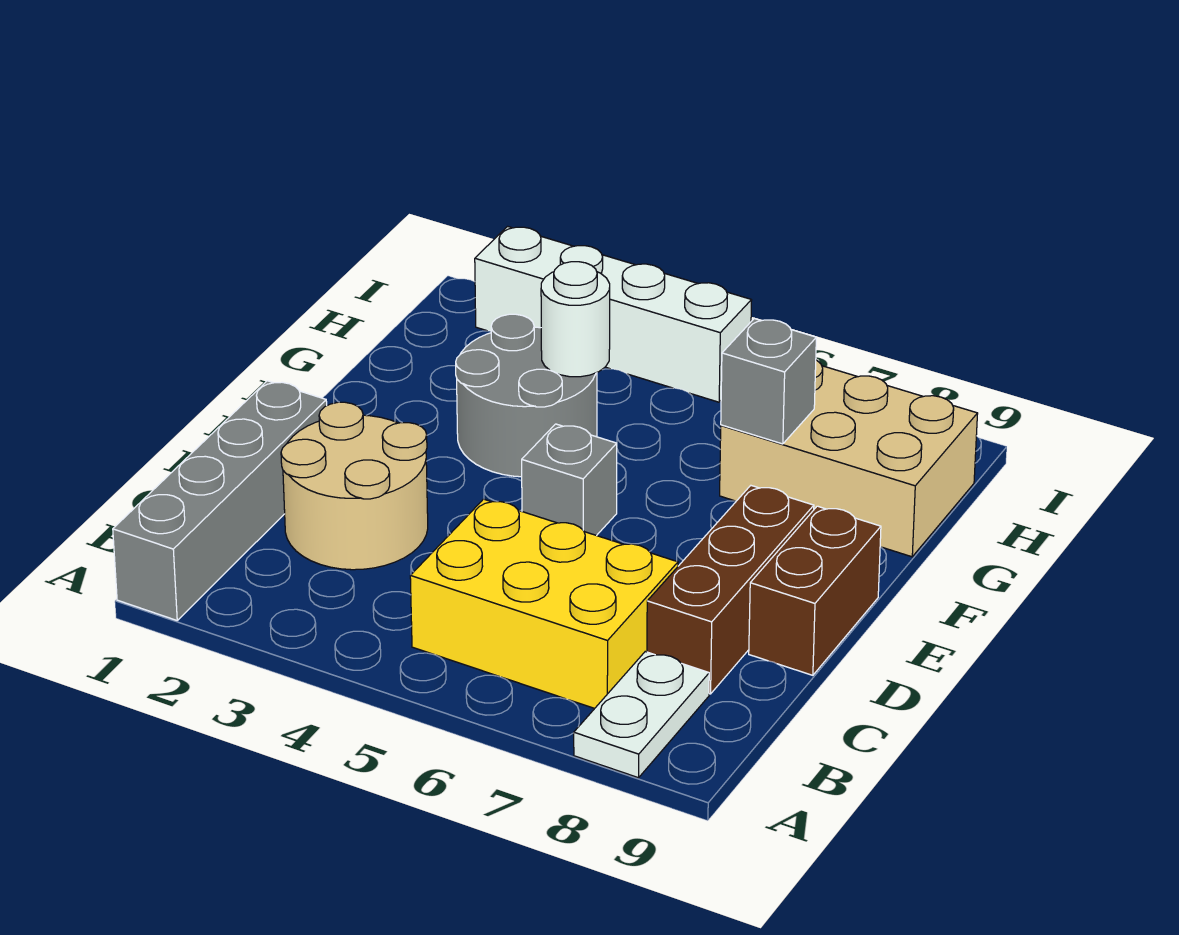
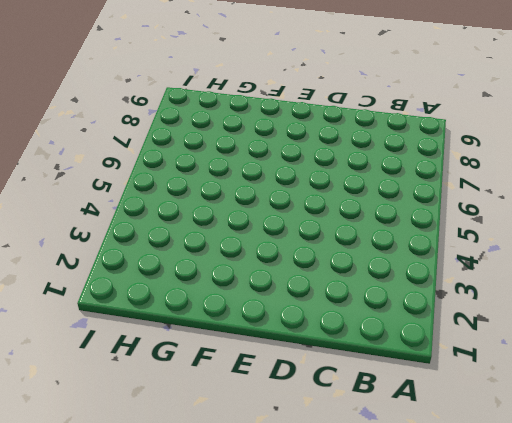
none -> grey 1x4 brick [113,381,327,620]
none -> white 1x2 plate [574,652,709,778]
none -> yellow 2x3 brick [410,499,678,708]

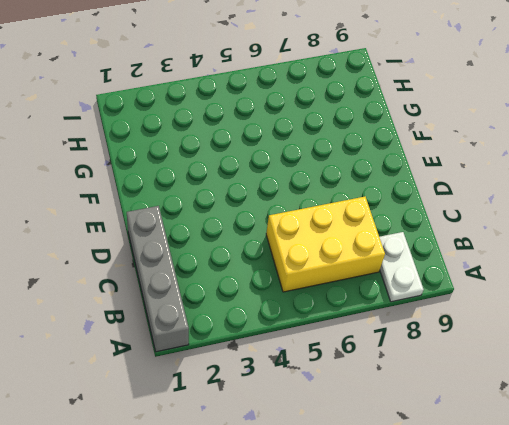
none -> tan 2x2 round brick [281,402,428,570]
none -> brown 1x3 brick [647,486,814,694]
none -> brown 1x2 brick [749,506,881,675]

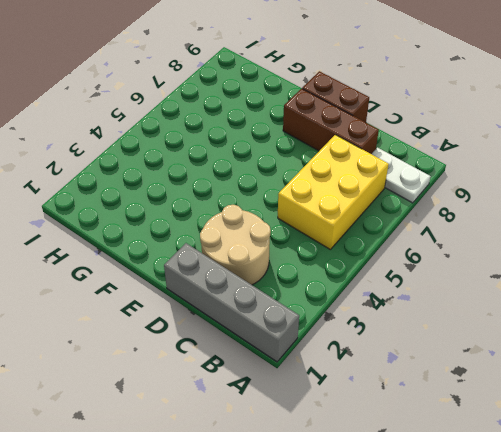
none -> grey 1x1 brick [522,424,617,536]
none -> grey 2x2 round brick [456,314,597,477]
none -> tan 2x3 brick [720,360,978,557]

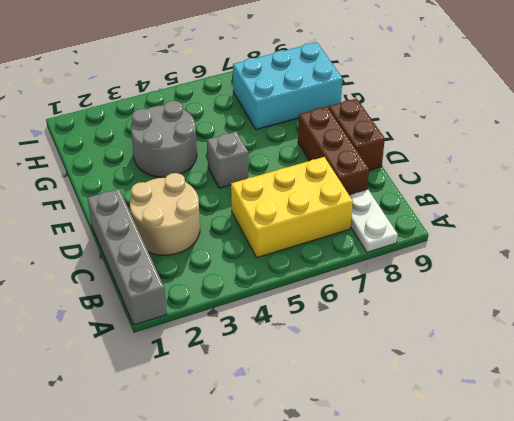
cyan 2x3 brick [233,42,343,130] -> tan 2x3 brick [720,360,978,557]
none -> white 1x4 brick [475,226,752,402]
none -> white 1x1 round brick [541,262,610,377]
none -> grey 1x1 brick [721,319,816,444]

